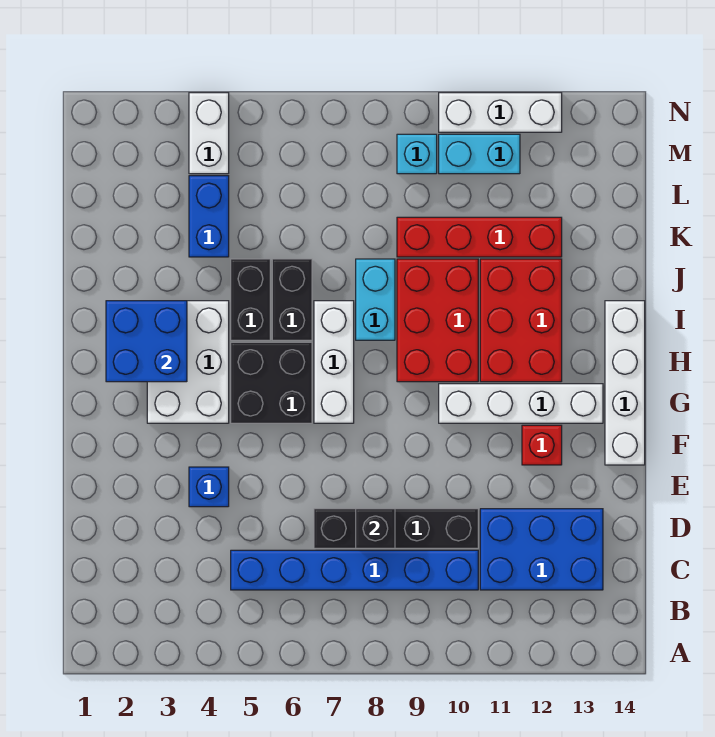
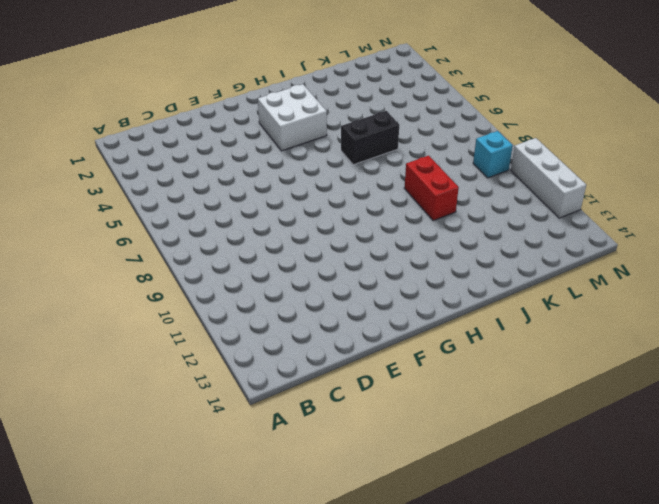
white 2x2 brick [258,84,327,151] -> white 2x3 brick [147,301,229,423]
red 1x2 brick [404,156,459,221] -> red 2x3 brick [397,259,478,382]
none -> blue 1x6 brick [231,550,478,590]
none -> blue 2x3 brick [480,509,603,590]
none -> black 1x4 brick [314,509,478,548]

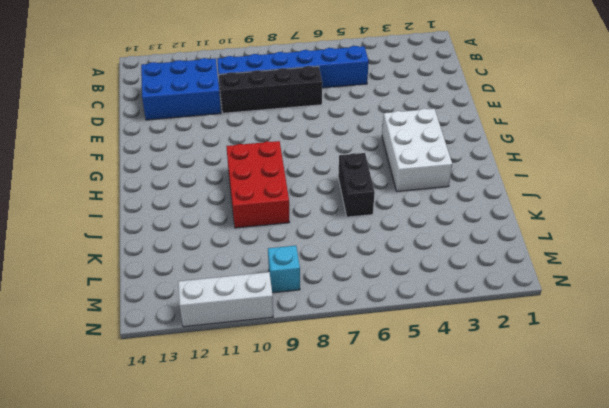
none -> blue 1x1 brick [189,467,229,507]
none -> red 1x1 brick [522,425,562,465]
none -> white 1x4 brick [605,301,645,465]

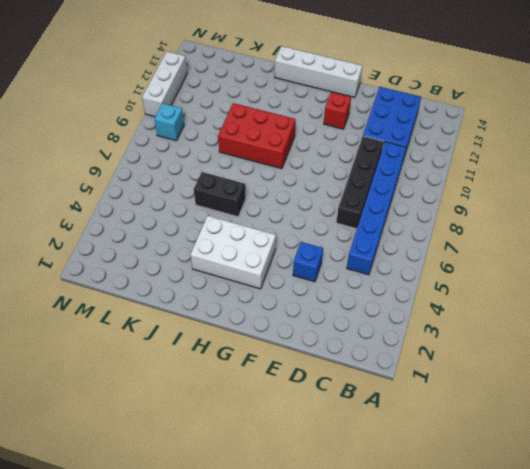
none -> black 2x2 brick [231,342,312,423]
none -> white 1x3 brick [314,301,354,423]
none -> white 1x4 brick [439,384,603,423]

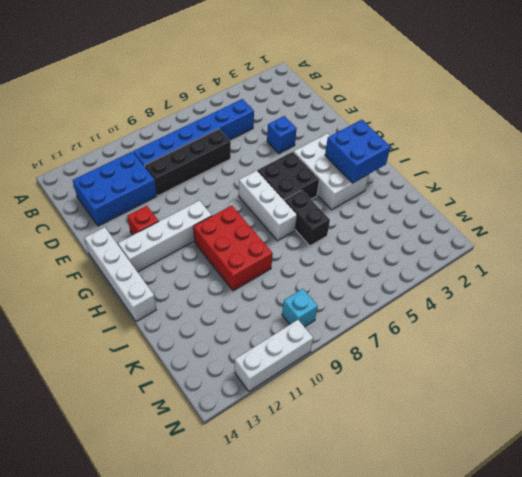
none -> red 2x3 brick [480,259,562,382]
none -> black 1x2 brick [231,259,270,340]
none -> cyan 1x2 brick [356,259,395,340]

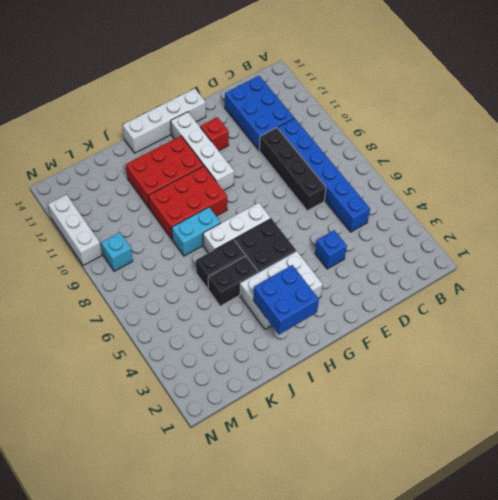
none -> blue 1x2 brick [189,176,229,257]
none -> red 1x4 brick [397,217,562,257]
none -> white 1x2 brick [189,93,229,174]

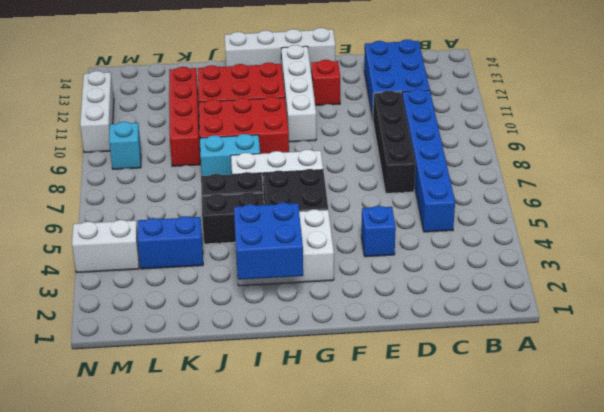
none -> cyan 1x2 brick [439,134,520,174]
none -> black 1x1 brick [356,509,395,548]

